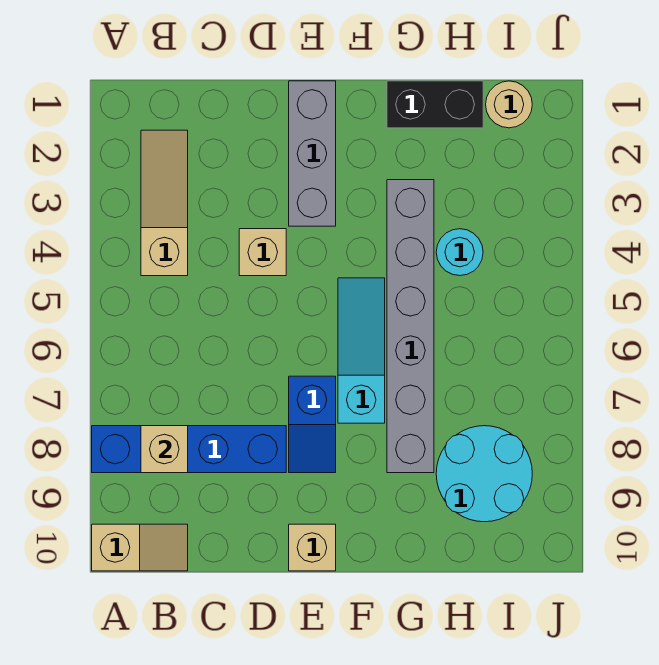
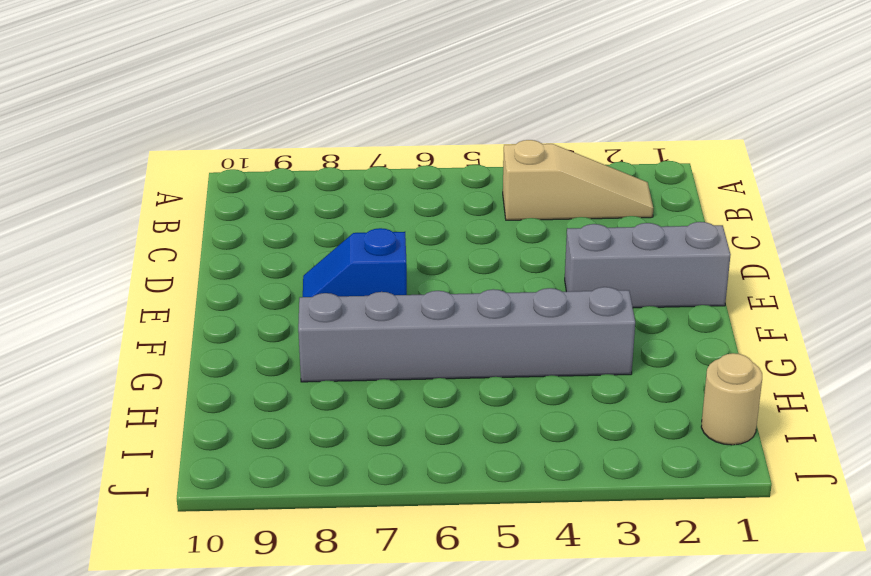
none -> blue 1x4 brick [92,426,286,473]
none -> tan 1x2 slope [92,524,188,571]
none -> tan 1x1 brick [239,229,286,276]

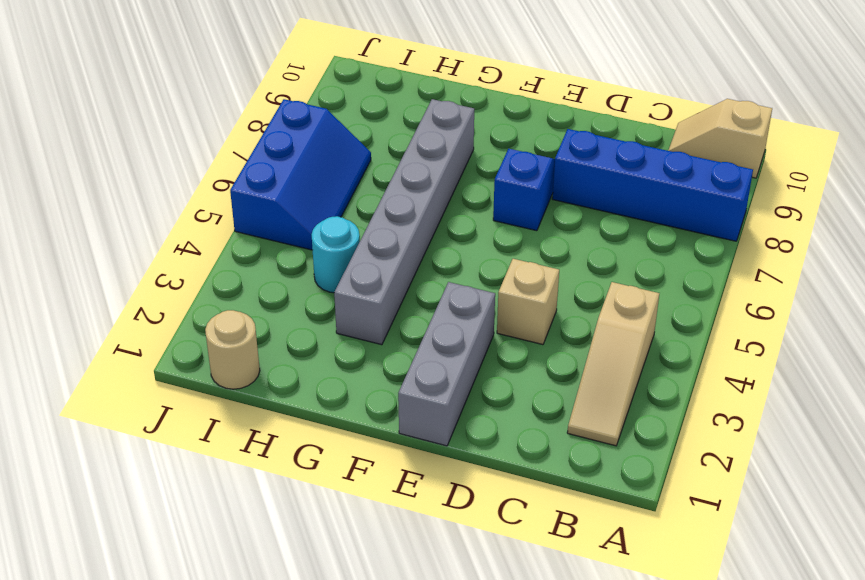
blue 2x3 slope [230,99,371,250] -> none
none -> tan 1x1 brick [289,524,336,571]
none -> cyan 1x3 slope [338,278,385,423]
none -> black 1x2 brick [387,81,483,128]

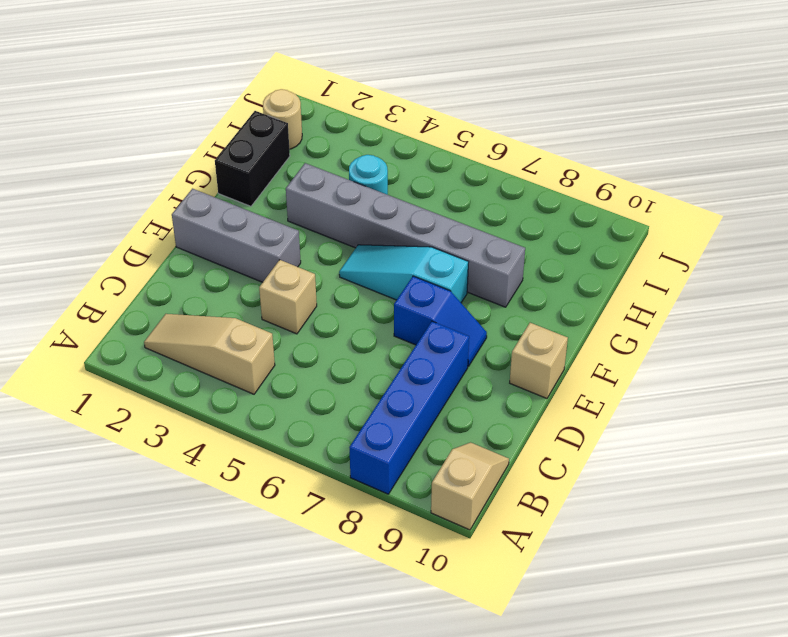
none -> cyan 2x2 round brick [436,426,532,522]
none -> tan 1x1 brick [141,426,188,473]

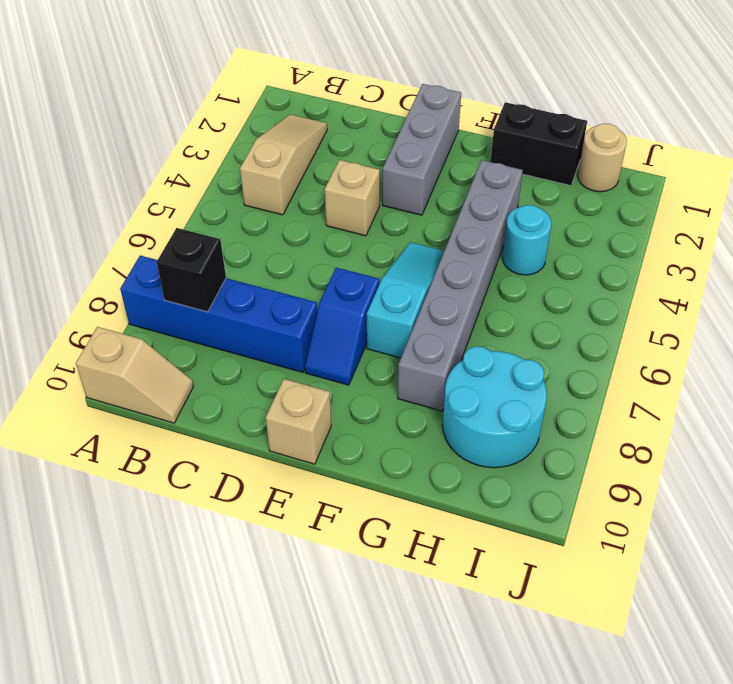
black 1x1 brick [157,228,226,312] -> tan 1x1 brick [141,426,188,473]

